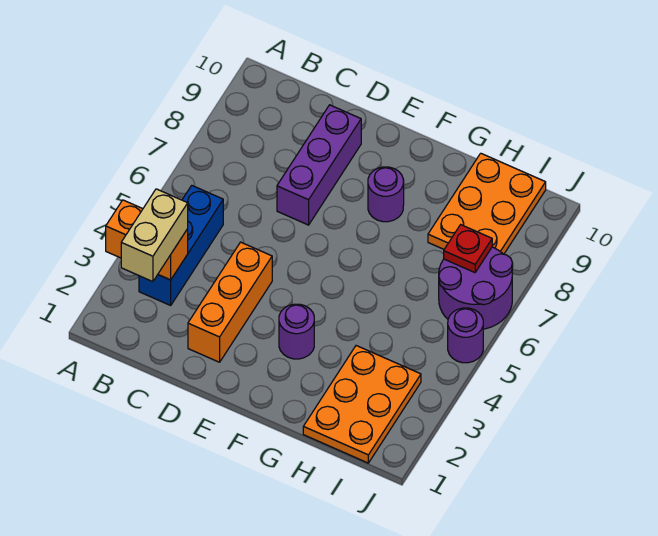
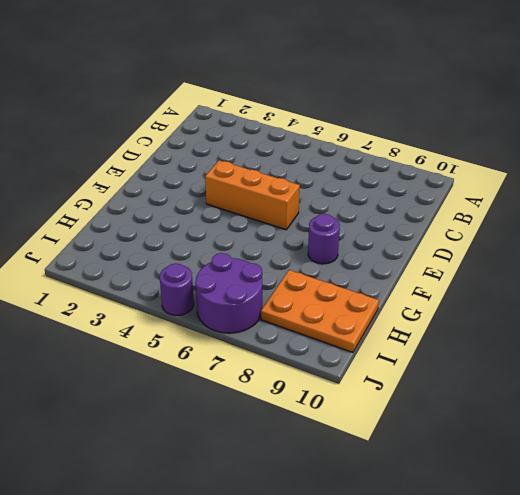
orange 1x3 brick [205,160,300,230] -> orange 1x3 brick moved to [188,242,272,362]
none -> blue 1x3 brick [139,186,223,305]
none -> purple 1x3 brick [277,105,361,225]
none -> purple 1x1 round brick [279,304,314,359]

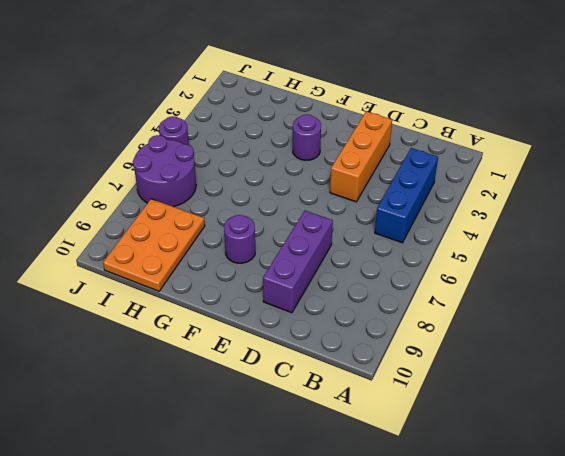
none -> orange 2x3 plate [303,346,421,463]
none -> orange 1x2 brick [106,200,188,280]
none -> red 1x1 plate [444,225,492,273]

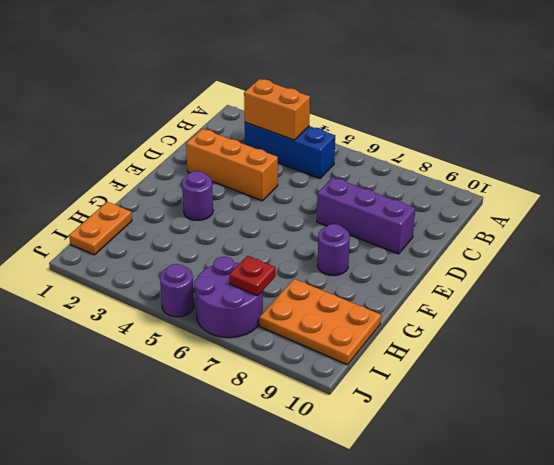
orange 1x2 brick [244,79,310,140] -> orange 1x2 brick turned to [106,200,188,280]
orange 1x2 plate [69,202,132,255] -> orange 2x3 plate [303,346,421,463]
none -> tan 1x2 brick [121,189,188,282]

